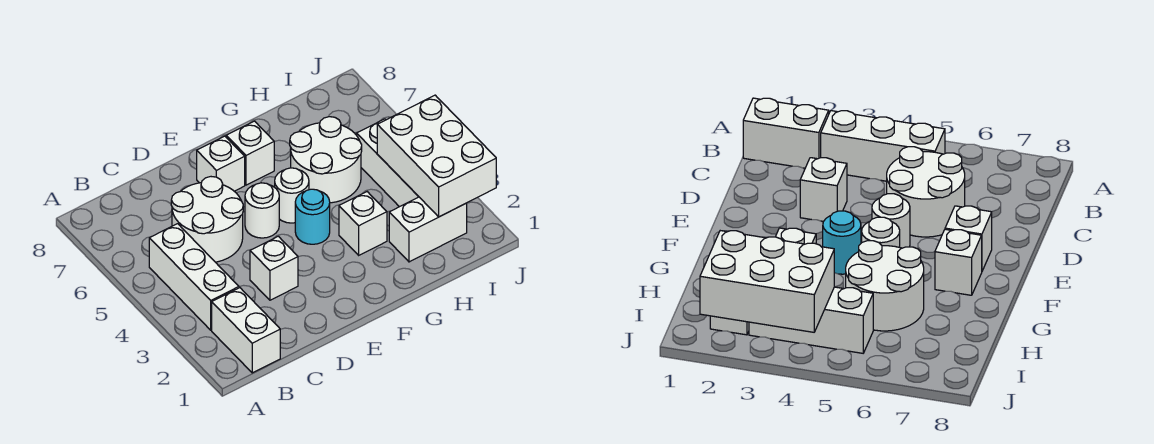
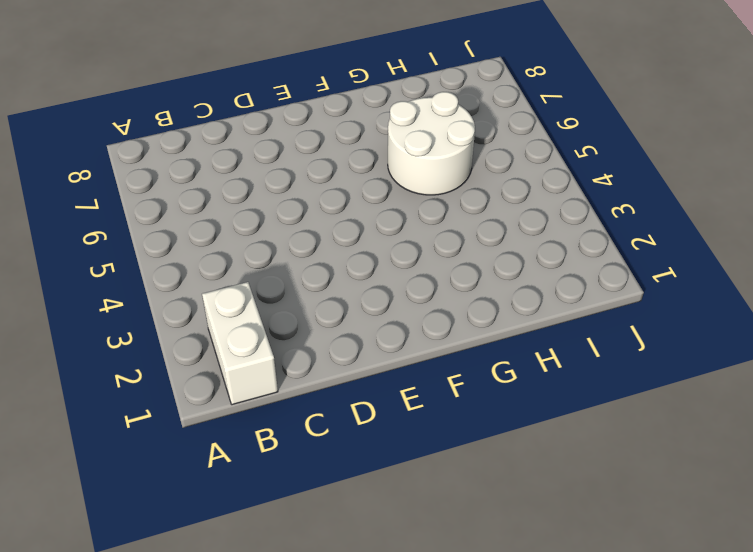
none -> white 1x3 brick [149,224,239,330]
none -> white 2x2 round brick [171,177,243,262]
none -> white 1x1 brick [250,236,298,300]

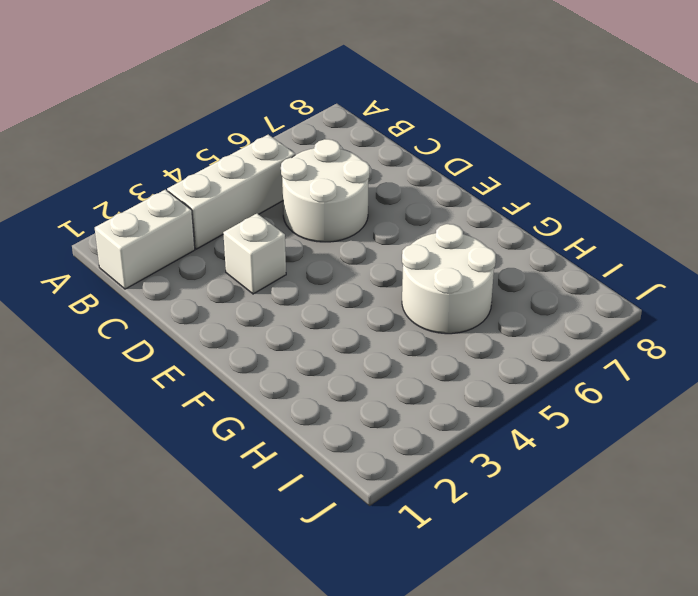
none -> white 1x1 round brick [245,183,279,238]
none -> white 1x1 brick [197,136,245,191]
none -> cyan 1x1 round brick [295,189,330,244]

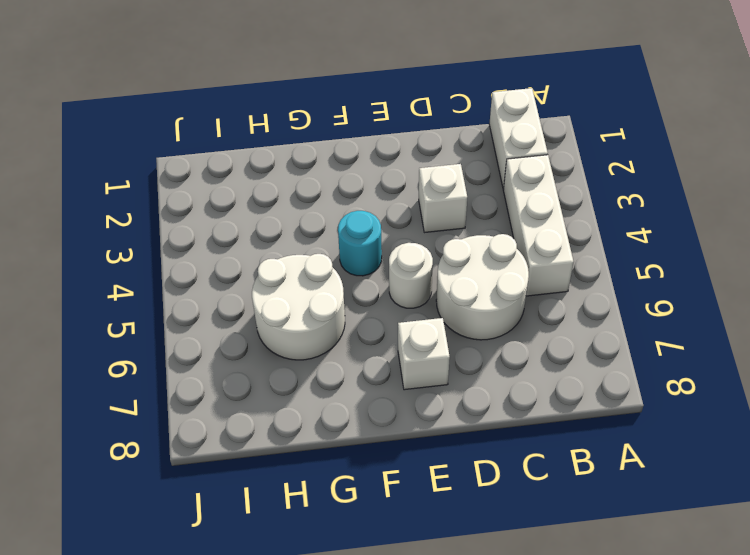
none -> white 1x1 round brick [275,168,309,223]
none -> white 1x1 brick [226,121,274,185]
none -> white 1x1 brick [339,192,387,255]

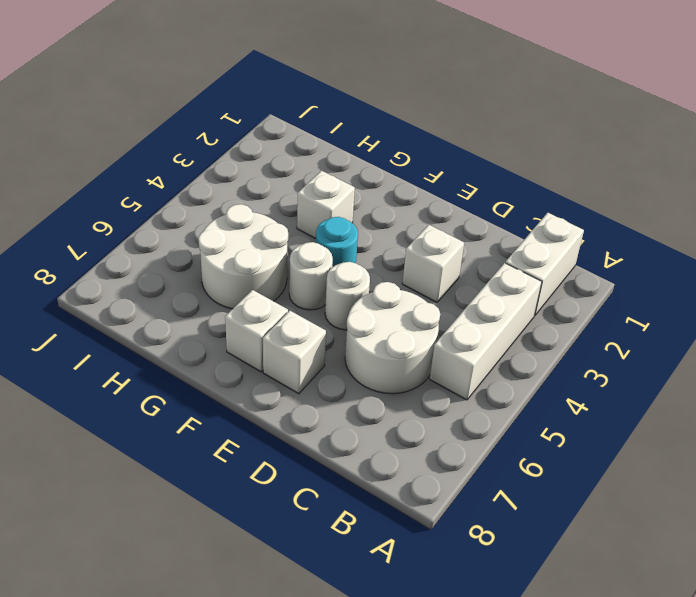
none -> white 1x2 brick [389,197,467,262]
none -> white 1x3 brick [357,119,419,207]
none -> white 2x3 brick [377,95,496,217]

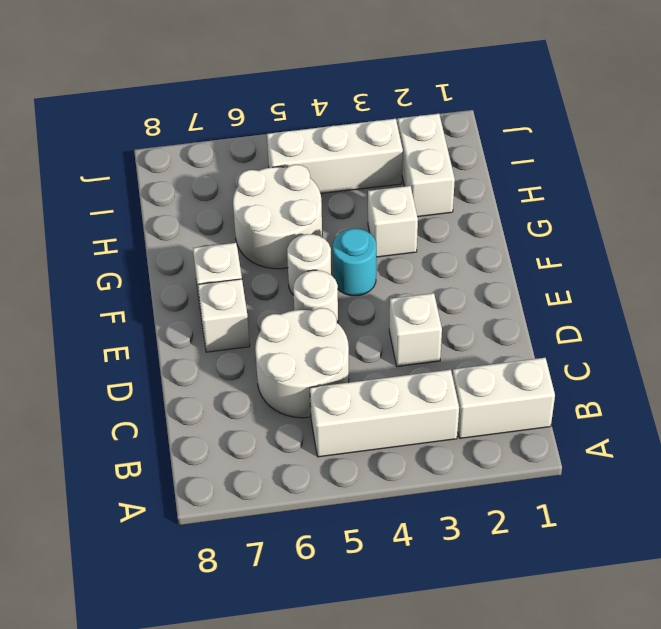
none -> white 2x3 brick [377,95,496,217]

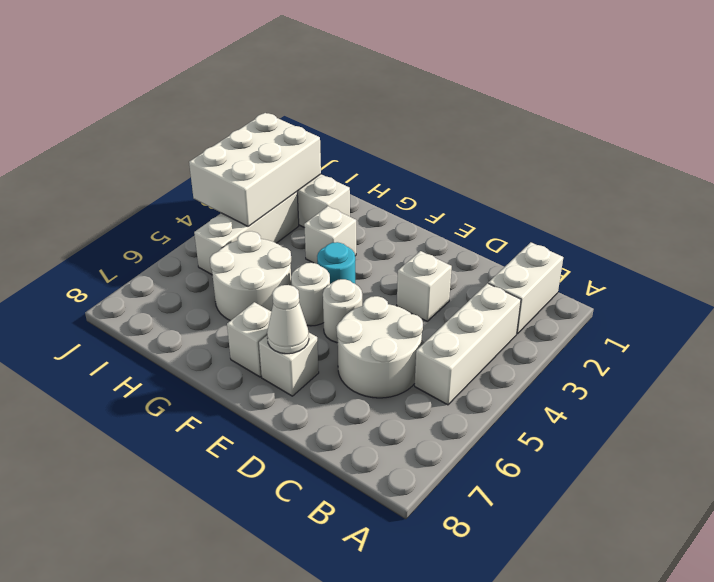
white 1x1 cone [267,285,309,354] -> none

